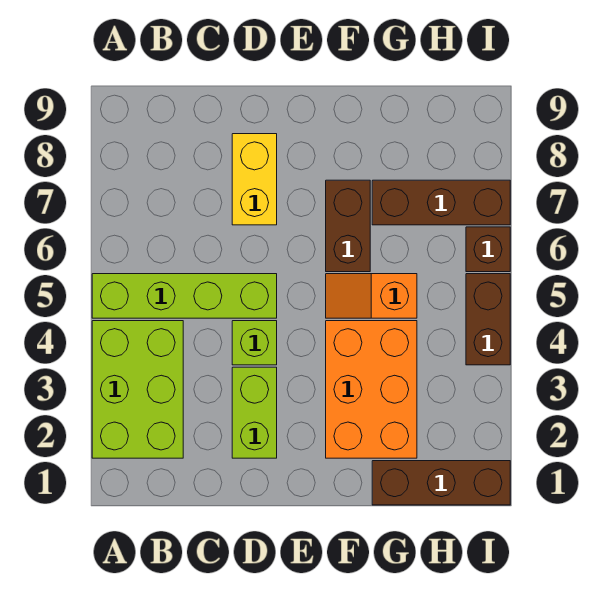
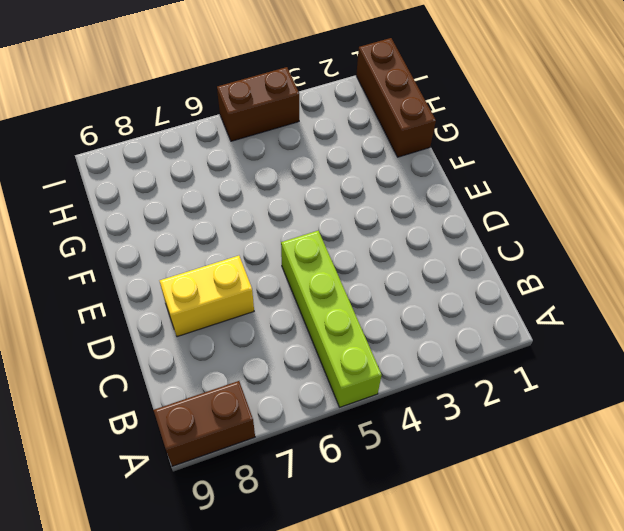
brown 1x2 brick [154,381,255,466] -> brown 1x2 brick moved to [326,180,370,272]
none -> lime 2x3 brick [92,321,183,458]
none -> lime 1x2 brick [232,367,277,458]
none -> lime 1x1 brick [232,321,277,365]

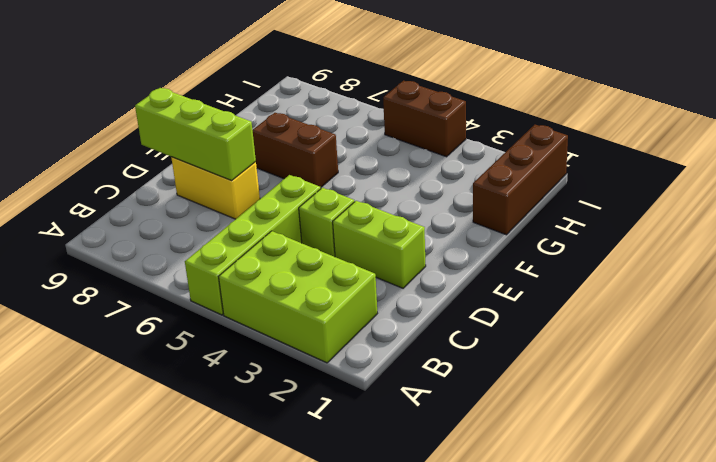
lime 1x3 brick [135,88,256,180] -> none
none -> orange 2x3 brick [326,321,417,458]
none -> orange 1x2 slope [326,274,417,318]
none -> brown 1x3 brick [372,180,510,225]

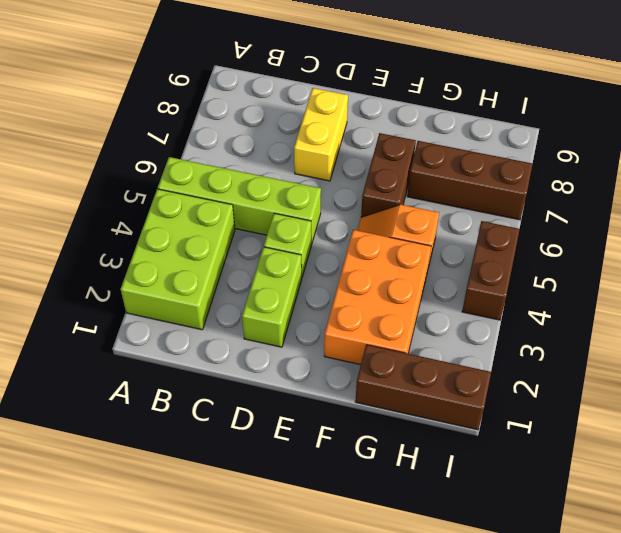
none -> brown 1x1 brick [466,227,510,272]

